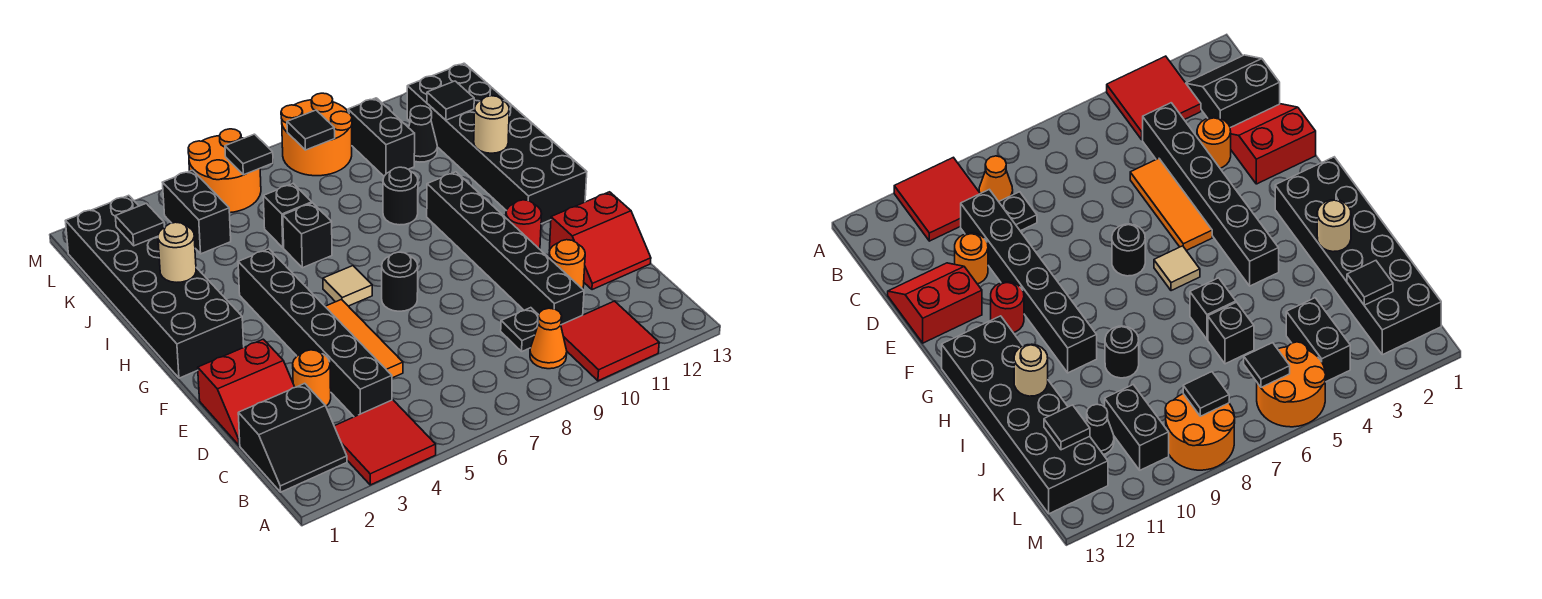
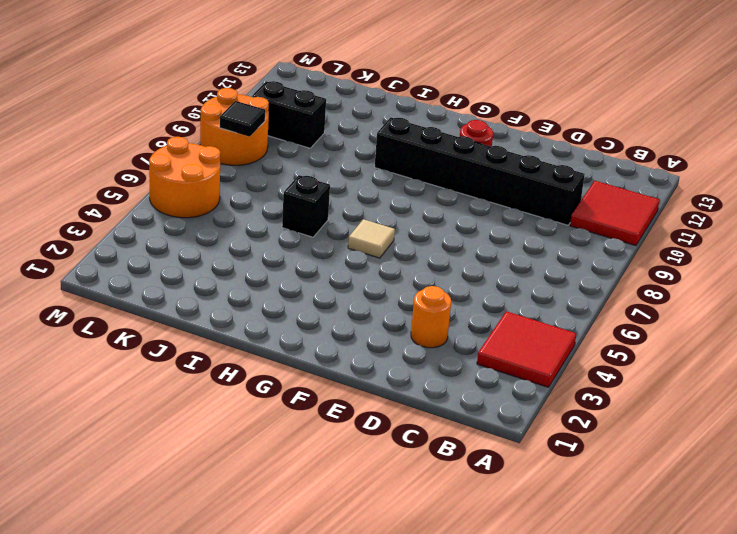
none -> black 2x2 slope [238,383,347,492]
none -> orange 1x1 cone [530,308,567,369]
none -> black 1x6 brick [238,249,392,417]
none -> black 1x1 plate [501,308,539,351]

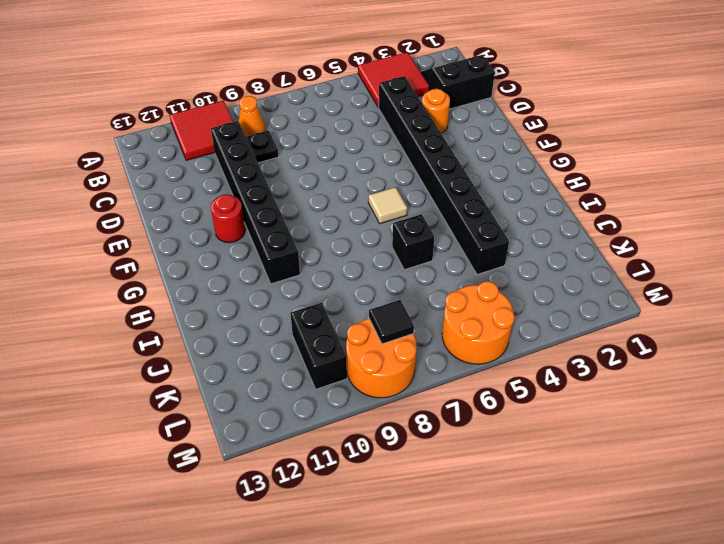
black 1x8 brick [378,76,509,275] -> black 1x6 brick [238,249,392,417]
none -> red 2x2 slope [198,339,295,445]
none -> orange 1x3 tile [325,300,403,378]
none -> orange 1x1 round brick [549,240,585,289]
none -> red 2x2 slope [549,192,651,290]

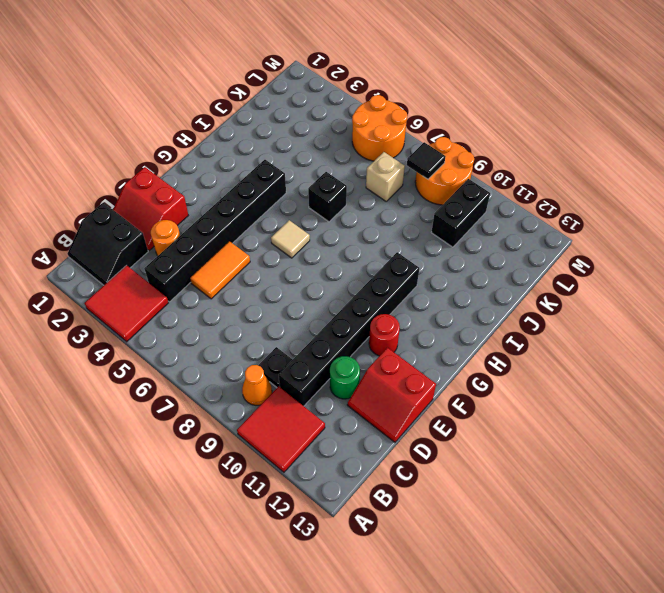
orange 1x2 tile [190,241,250,299] -> orange 1x3 tile [325,300,403,378]
green 1x1 round brick [330,356,360,399] -> orange 1x1 round brick [549,240,585,289]
tan 1x1 brick [366,152,405,201] -> none
none -> black 1x1 round brick [382,252,418,311]
none -> black 2x6 brick [66,195,244,378]
none -> black 2x6 brick [407,63,587,224]
none -> black 1x1 round brick [383,167,418,225]

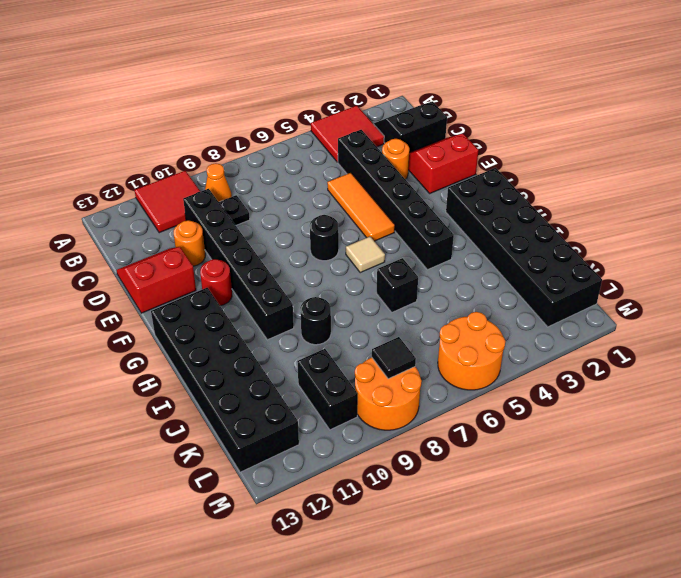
none -> black 1x1 brick [263,184,312,248]
none -> black 1x2 brick [162,170,231,254]
none -> black 1x1 cone [409,106,437,162]
none -> tan 1x1 round brick [158,222,196,282]

